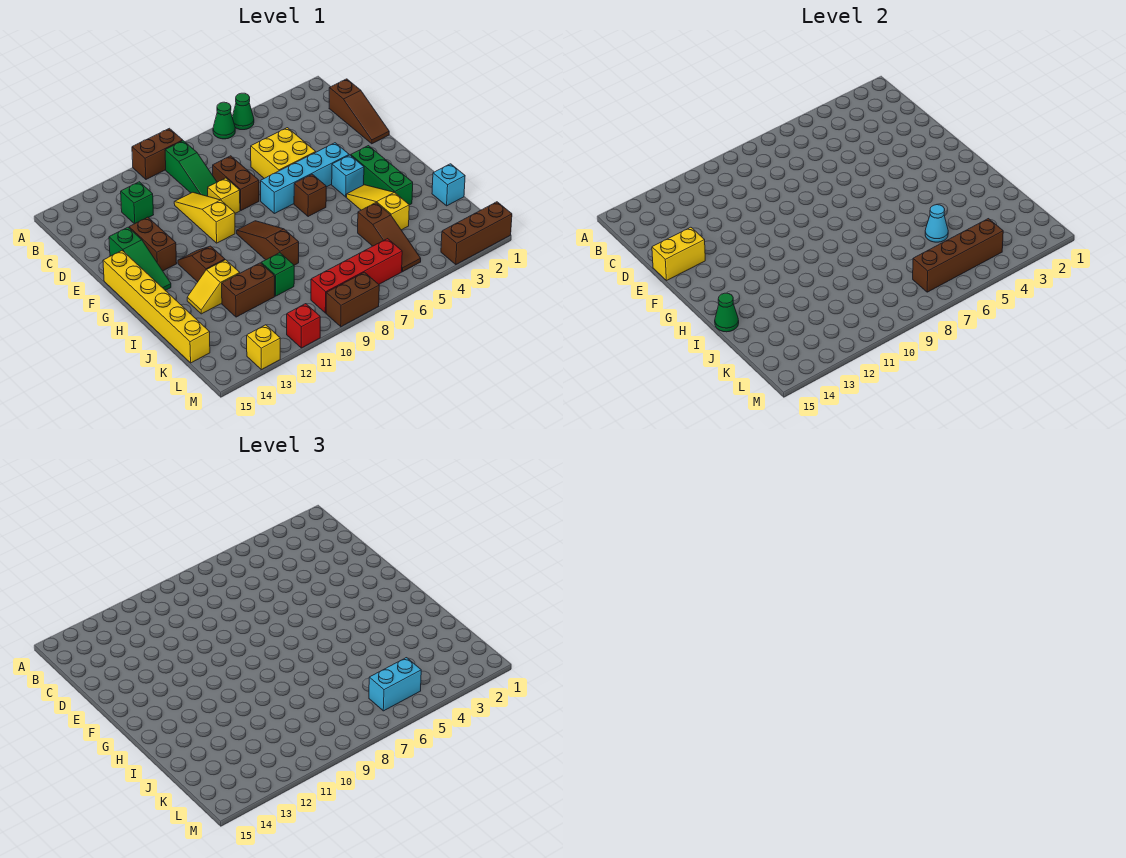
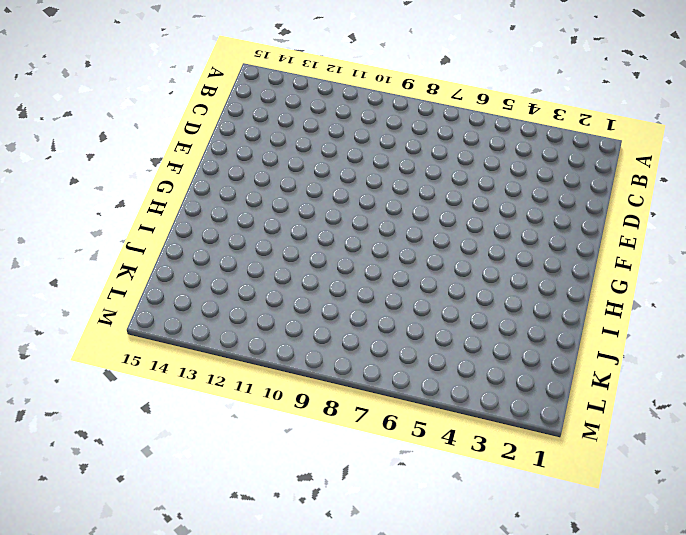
none -> green 1x1 cone [232,93,254,130]
none -> green 1x1 cone [213,102,235,139]
none -> brown 1x2 brick [132,128,183,179]
none -> green 1x3 slope [165,141,217,196]

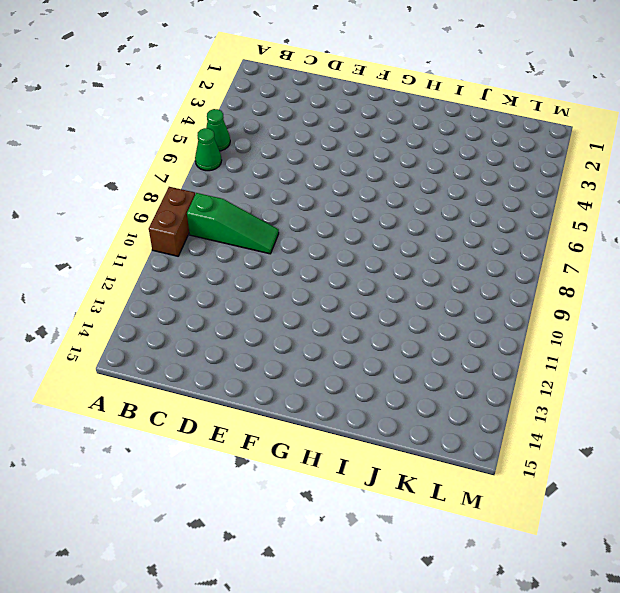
none -> brown 1x3 slope [329,79,389,144]
none -> green 1x1 brick [121,182,154,224]
none -> yellow 2x2 brick [251,128,316,178]
none -> brown 1x2 brick [213,156,259,210]

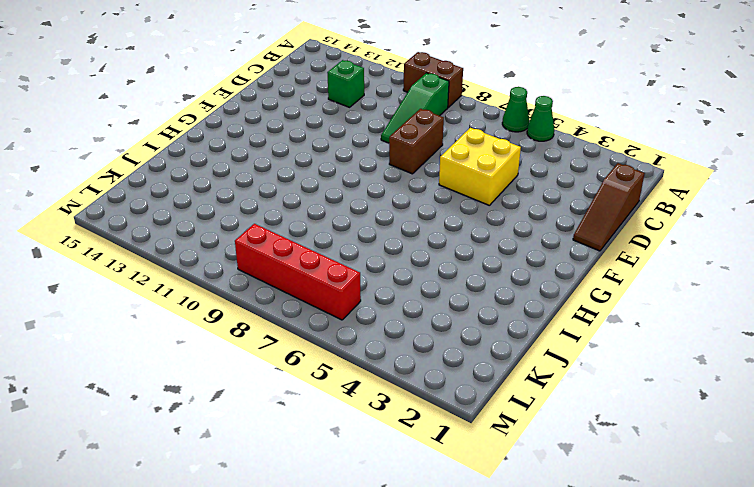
none -> yellow 1x3 slope [174,192,235,243]
none -> yellow 1x1 brick [208,178,240,213]
none -> brown 1x2 brick [129,217,177,271]
none -> green 1x3 slope [109,227,171,290]

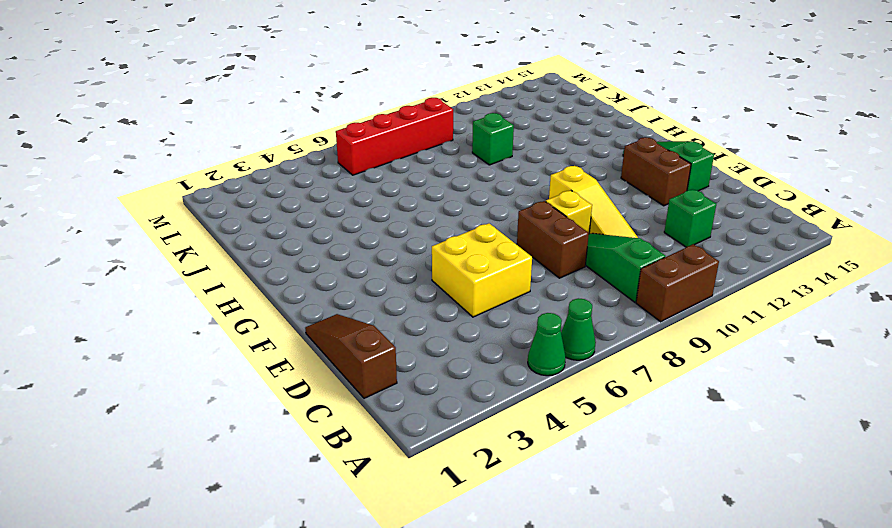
none -> cyan 1x4 brick [261,143,349,214]
none -> yellow 1x6 brick [103,251,210,363]
none -> green 1x3 brick [351,146,413,205]
none -> cyan 1x1 brick [332,155,364,197]

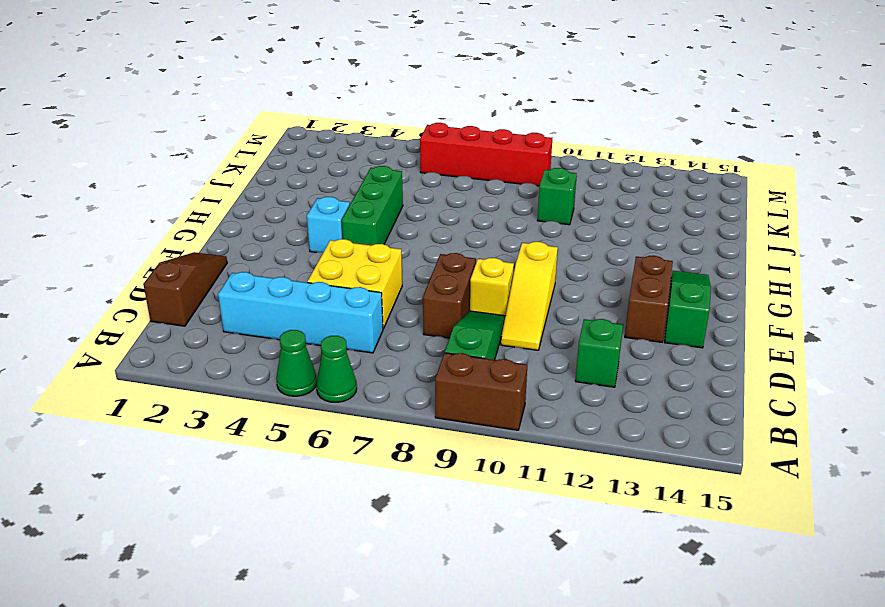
cyan 1x4 brick [218,272,383,353] -> cyan 1x4 brick moved to [261,143,349,214]
green 1x3 brick [342,166,403,245] -> green 1x3 brick moved to [351,146,413,205]
none -> yellow 1x6 brick [103,251,210,363]
none -> brown 1x1 brick [294,174,326,217]
none -> brown 1x3 slope [237,221,299,265]
none -> brown 1x2 slope [178,246,225,282]

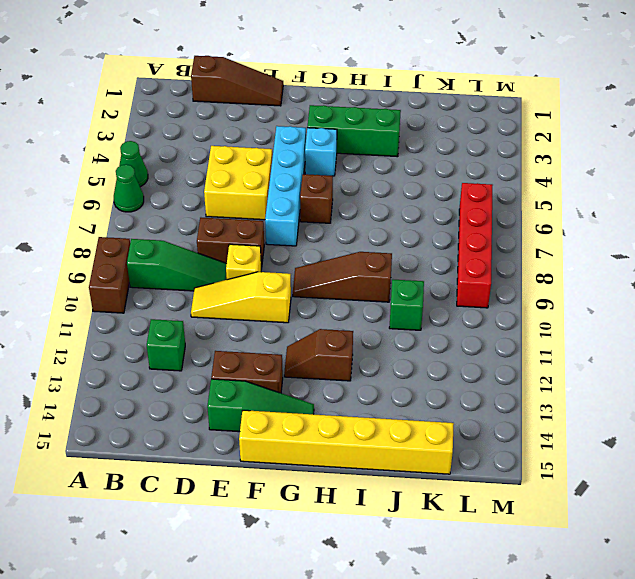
none -> yellow 1x3 slope [346,185,409,230]
none -> yellow 1x2 slope [187,260,240,314]
none -> cyan 1x1 brick [432,164,465,206]
none -> brown 1x3 slope [358,203,421,272]

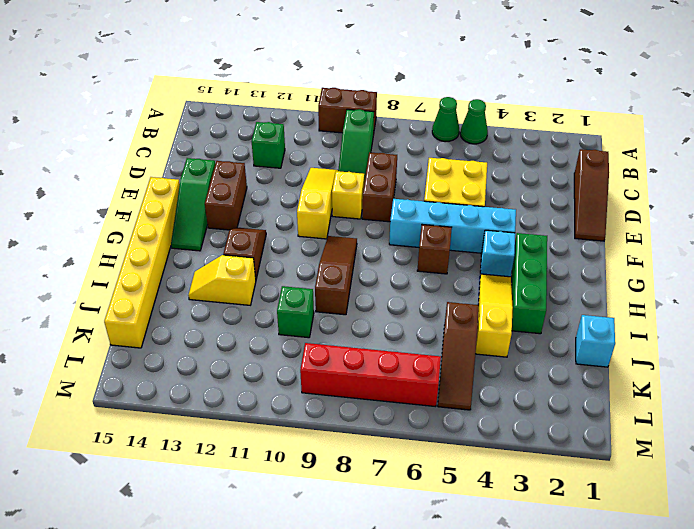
none -> brown 1x2 brick [222,263,275,317]
none -> brown 1x3 brick [441,202,512,265]
none -> brown 1x2 brick [326,272,379,327]
none -> red 1x1 brick [287,304,320,348]

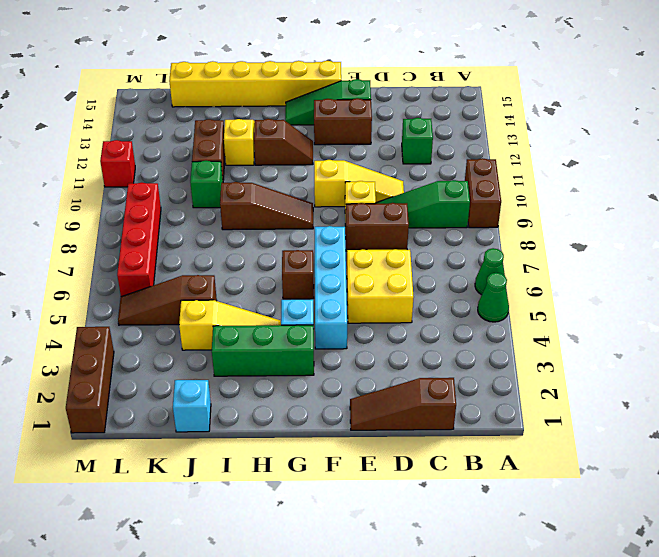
none -> brown 1x2 brick [326,272,379,327]
none -> yellow 1x1 brick [247,325,280,370]
none -> yellow 1x2 brick [652,227,705,281]
none -> green 1x1 cone [715,293,739,332]

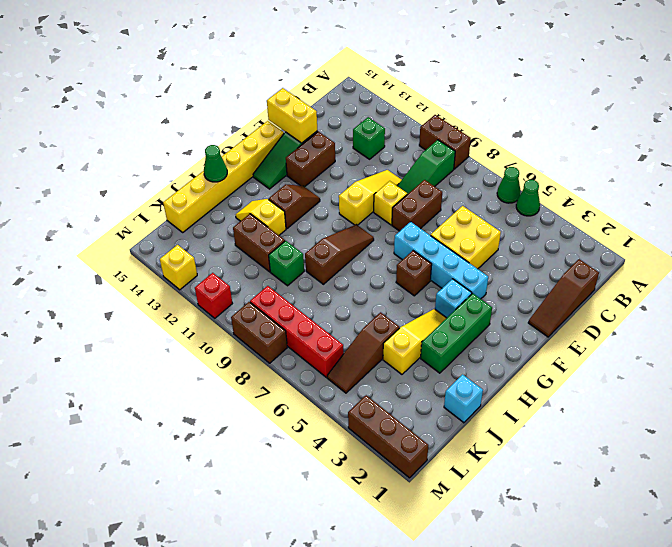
none -> cyan 1x1 cone [925,205,948,242]
none -> brown 1x4 brick [913,219,1003,292]
none -> cyan 1x2 brick [369,658,421,711]

